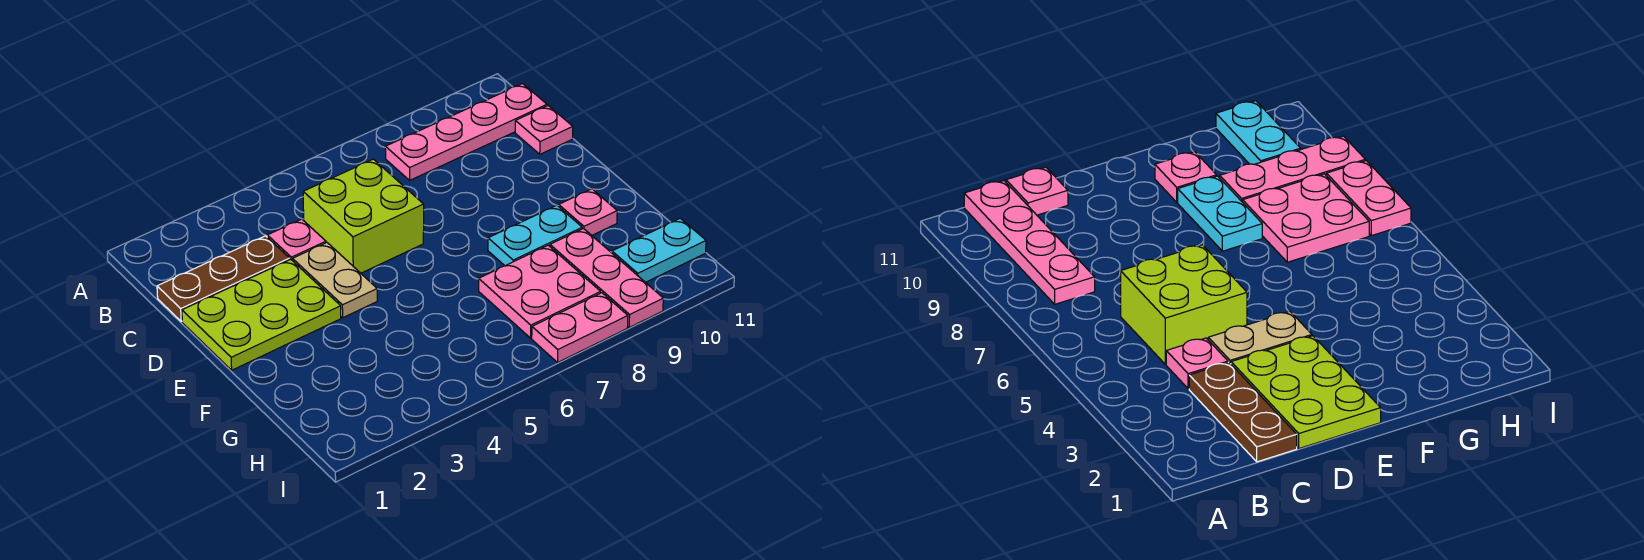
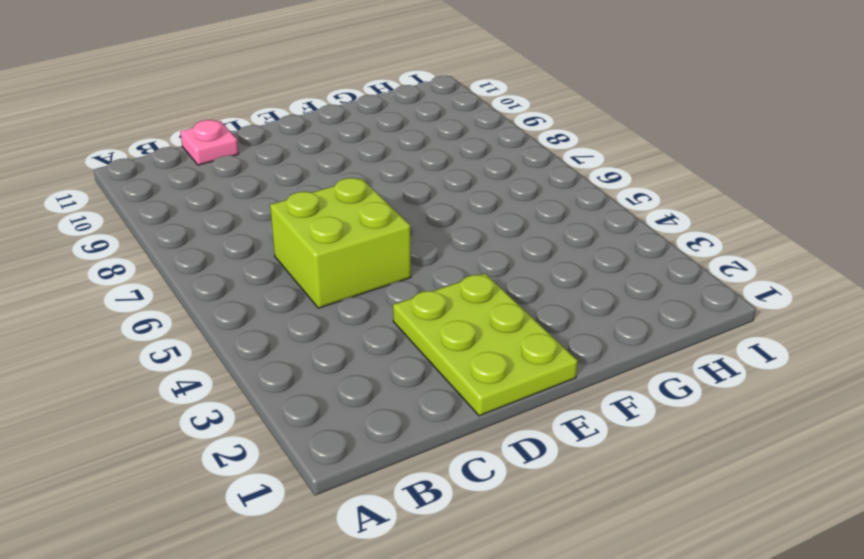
none -> pink 1x4 plate [385,84,547,180]
none -> brown 1x3 plate [157,236,290,321]
none -> pink 1x1 plate [267,219,326,261]

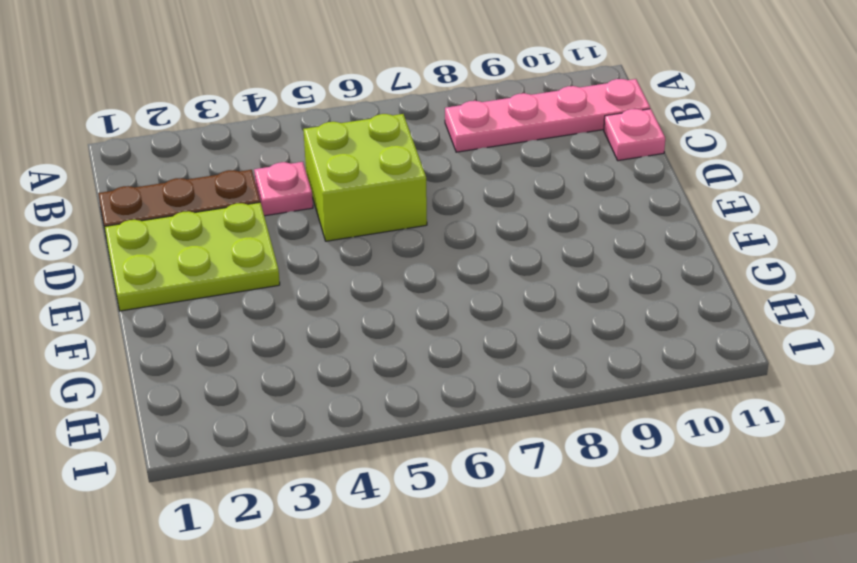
none -> tan 1x2 plate [293,243,377,318]
none -> cyan 1x2 plate [488,205,582,266]
none -> pink 1x1 plate [559,189,617,235]

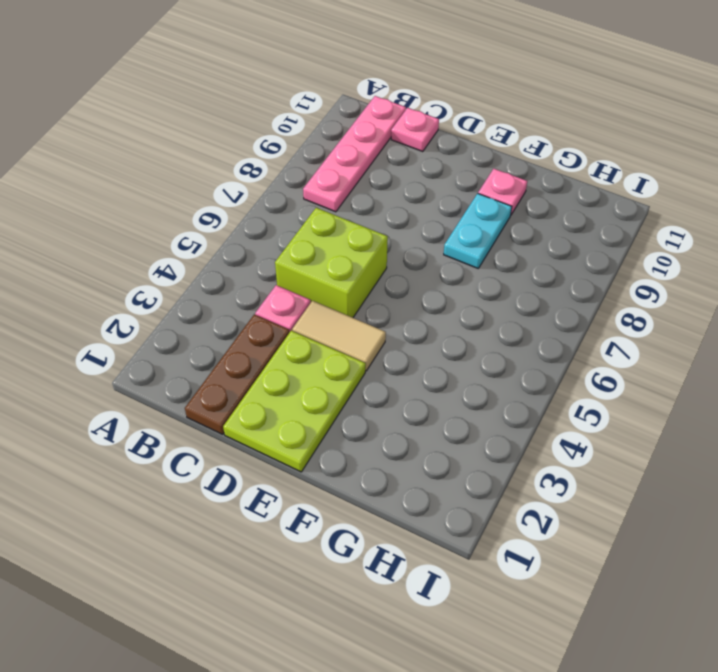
tan 1x2 tile [292,301,386,371] -> tan 1x2 plate [293,243,377,318]
none -> pink 2x2 plate [479,245,601,338]
none -> pink 1x3 plate [550,229,663,327]
none -> cyan 1x2 plate [612,218,706,282]

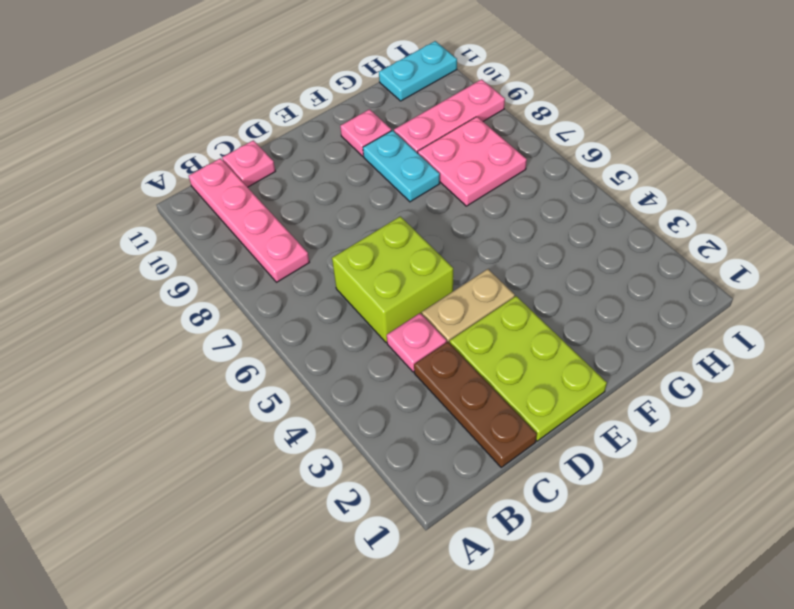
cyan 1x2 plate [379,41,457,101] -> cyan 1x2 plate turned to [612,218,706,282]
none -> pink 1x2 plate [532,293,628,363]

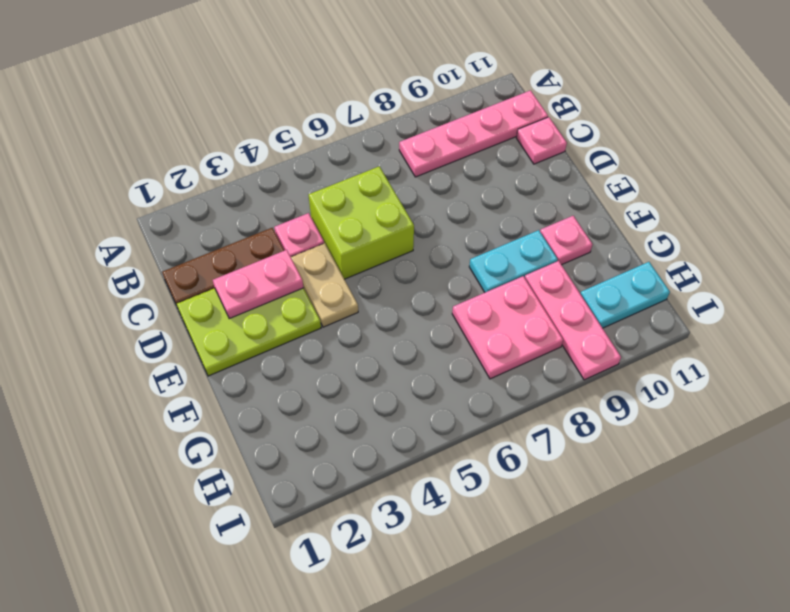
pink 1x2 plate [213,250,304,319] -> pink 1x2 plate moved to [532,293,628,363]

